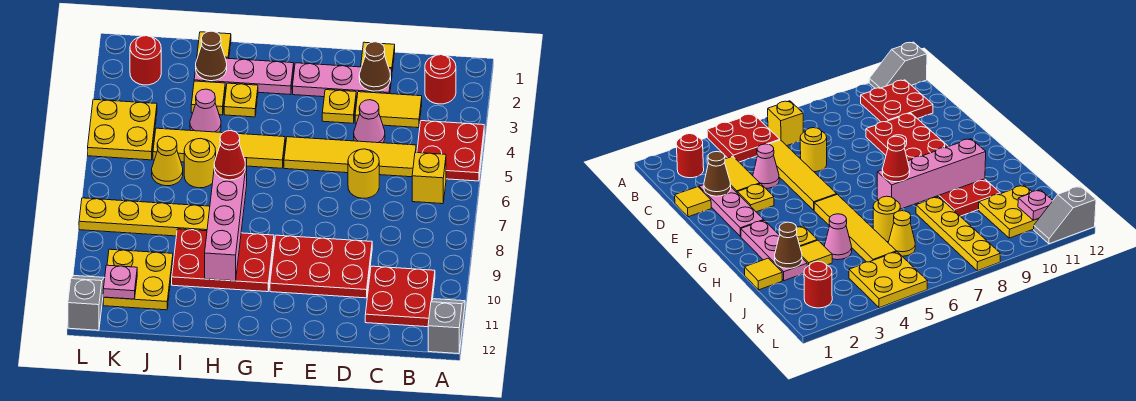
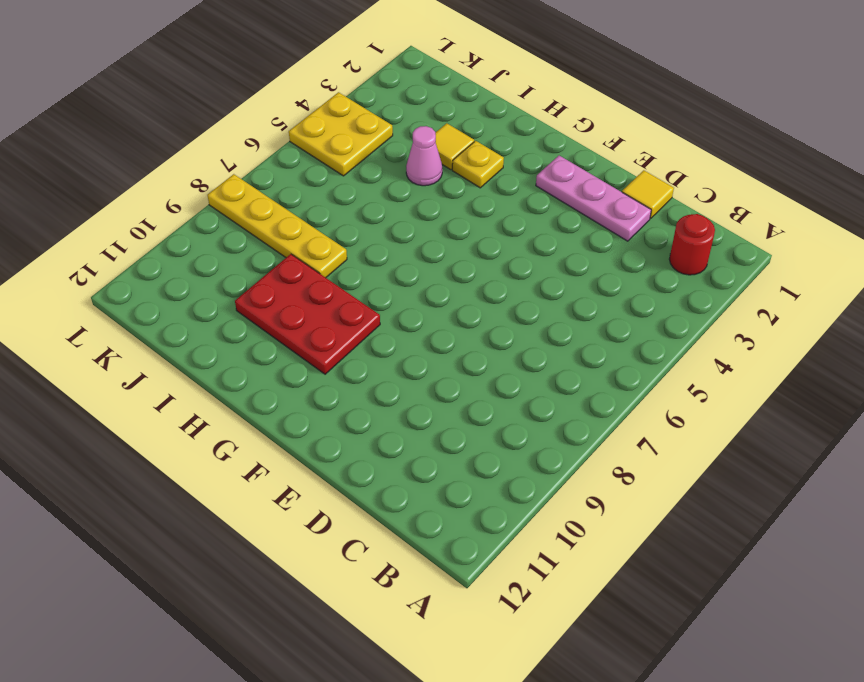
none -> red 2x2 plate [417,121,484,181]
none -> grey 1x2 slope [428,299,465,354]
none -> yellow 1x1 brick [412,153,446,204]
none -> red 2x2 plate [365,266,435,327]

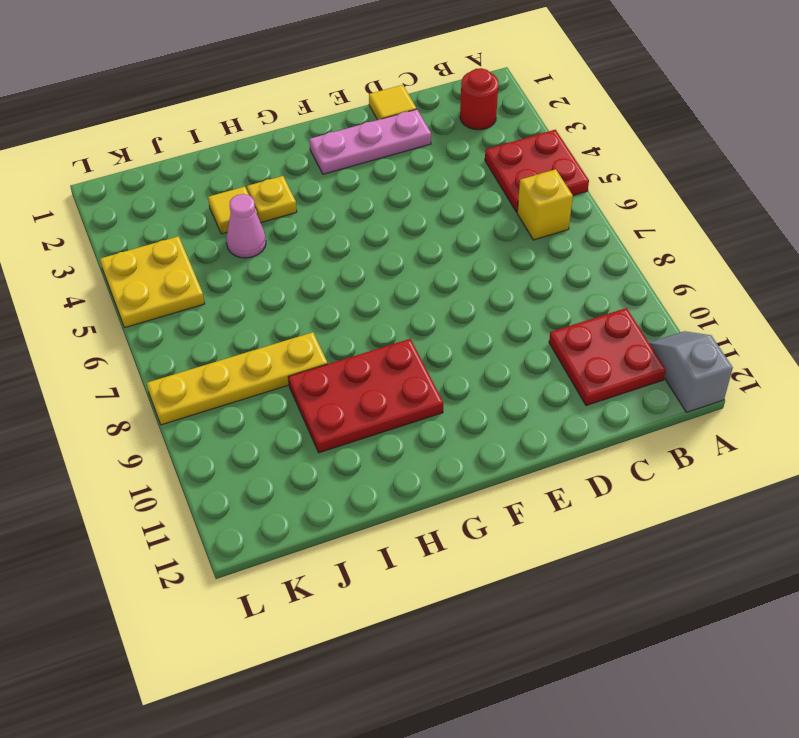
none -> yellow 1x2 tile [355,92,422,128]
none -> yellow 1x4 tile [284,137,416,177]
none -> pink 1x1 cone [354,100,385,143]
none -> yellow 1x1 round brick [348,149,379,198]

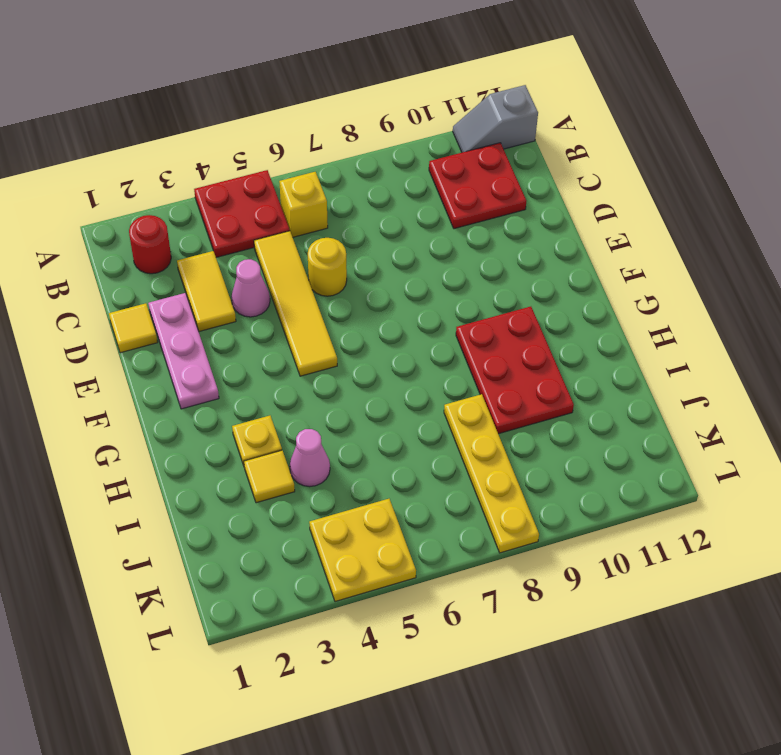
none -> red 2x3 plate [270,235,372,298]
none -> yellow 1x1 plate [322,90,356,123]
none -> pink 1x3 plate [194,57,294,95]
none -> yellow 1x4 tile [153,128,285,168]

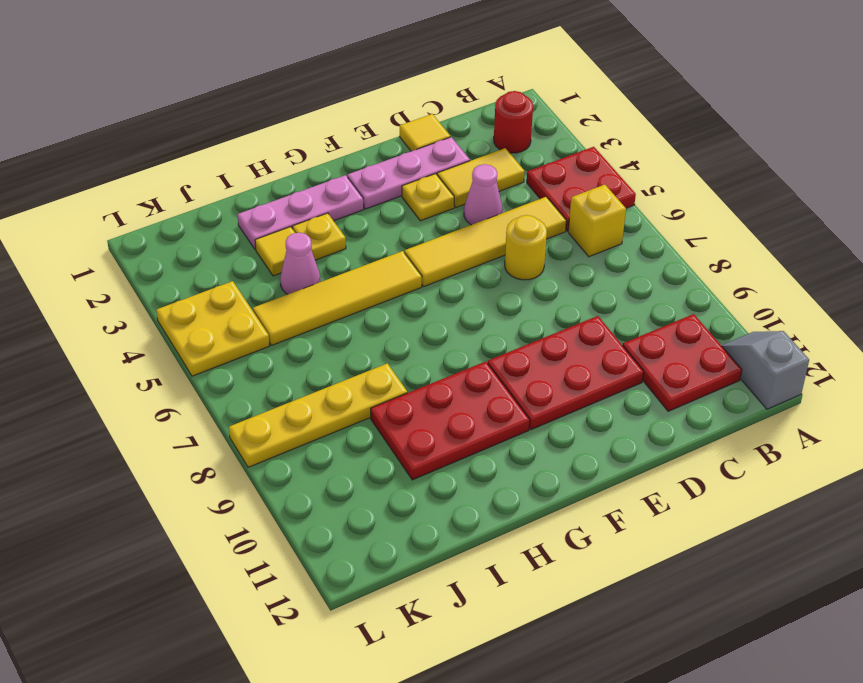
none -> yellow 1x1 tile [197,32,231,59]
none -> yellow 1x1 round brick [184,138,216,188]
none -> yellow 1x1 cone [152,136,183,186]
none -> yellow 2x2 plate [103,249,173,310]

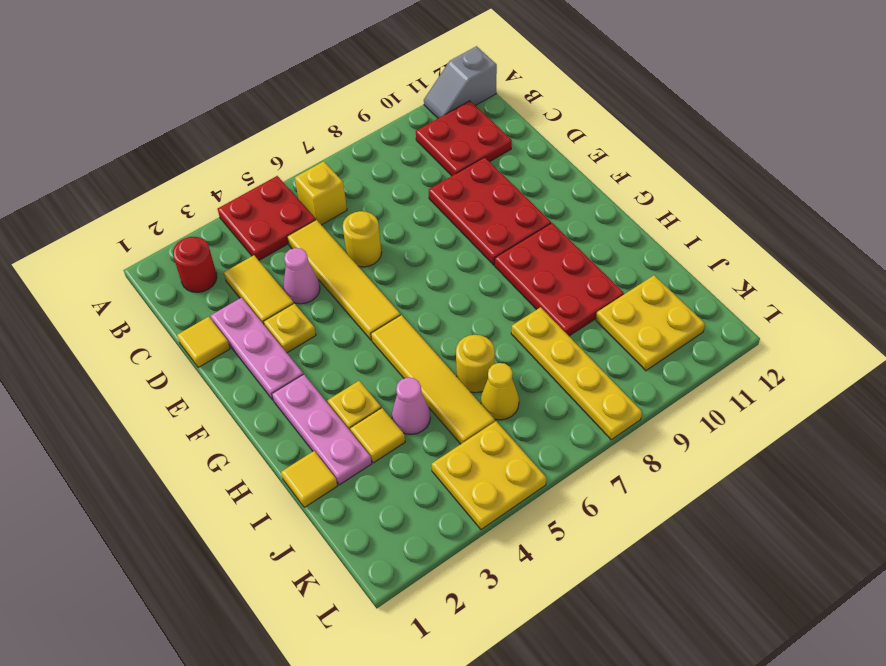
none -> red 1x1 round brick [130,36,161,85]
none -> grey 1x2 slope [68,276,105,330]
none -> brown 1x1 cone [359,42,391,91]
none -> pink 1x4 brick [205,157,247,281]

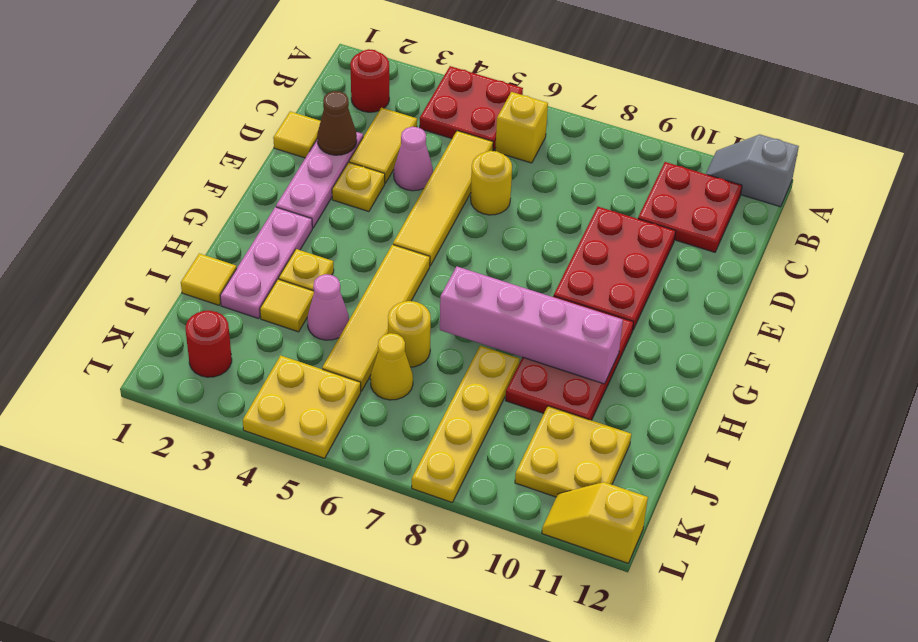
yellow 1x2 slope [542,482,648,563] -> grey 1x2 slope [68,276,105,330]
none -> brown 1x1 cone [196,31,227,81]
none -> pink 1x1 plate [103,265,137,299]
none -> red 1x1 cone [214,131,245,180]

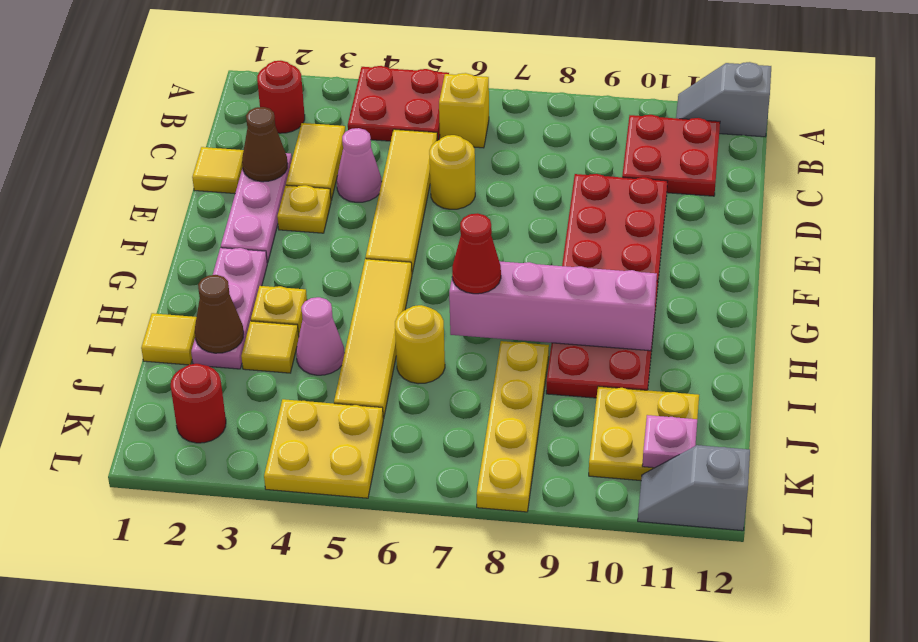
none -> yellow 1x1 cone [152,136,183,186]

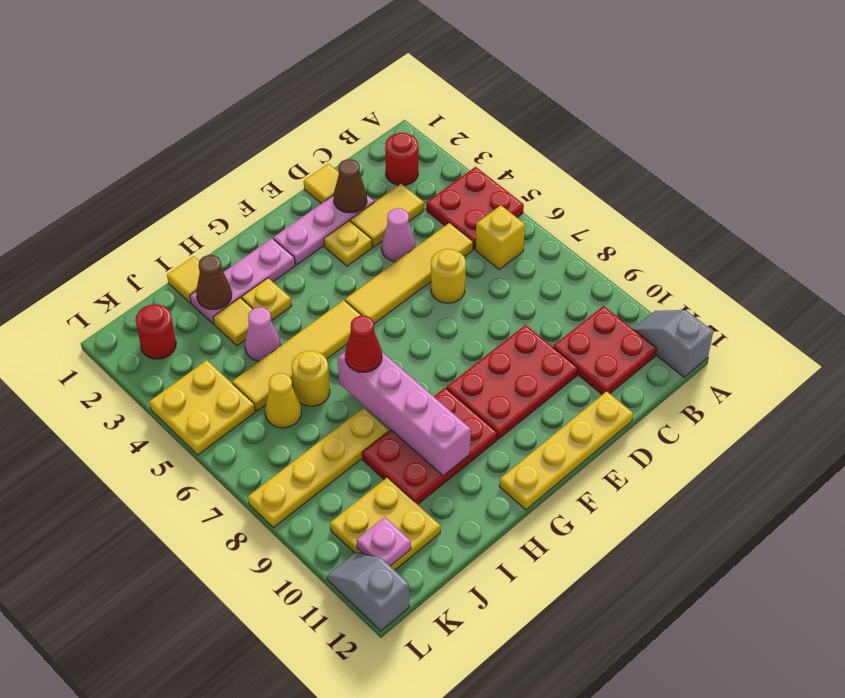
yellow 1x4 plate [499,391,633,510] -> none

